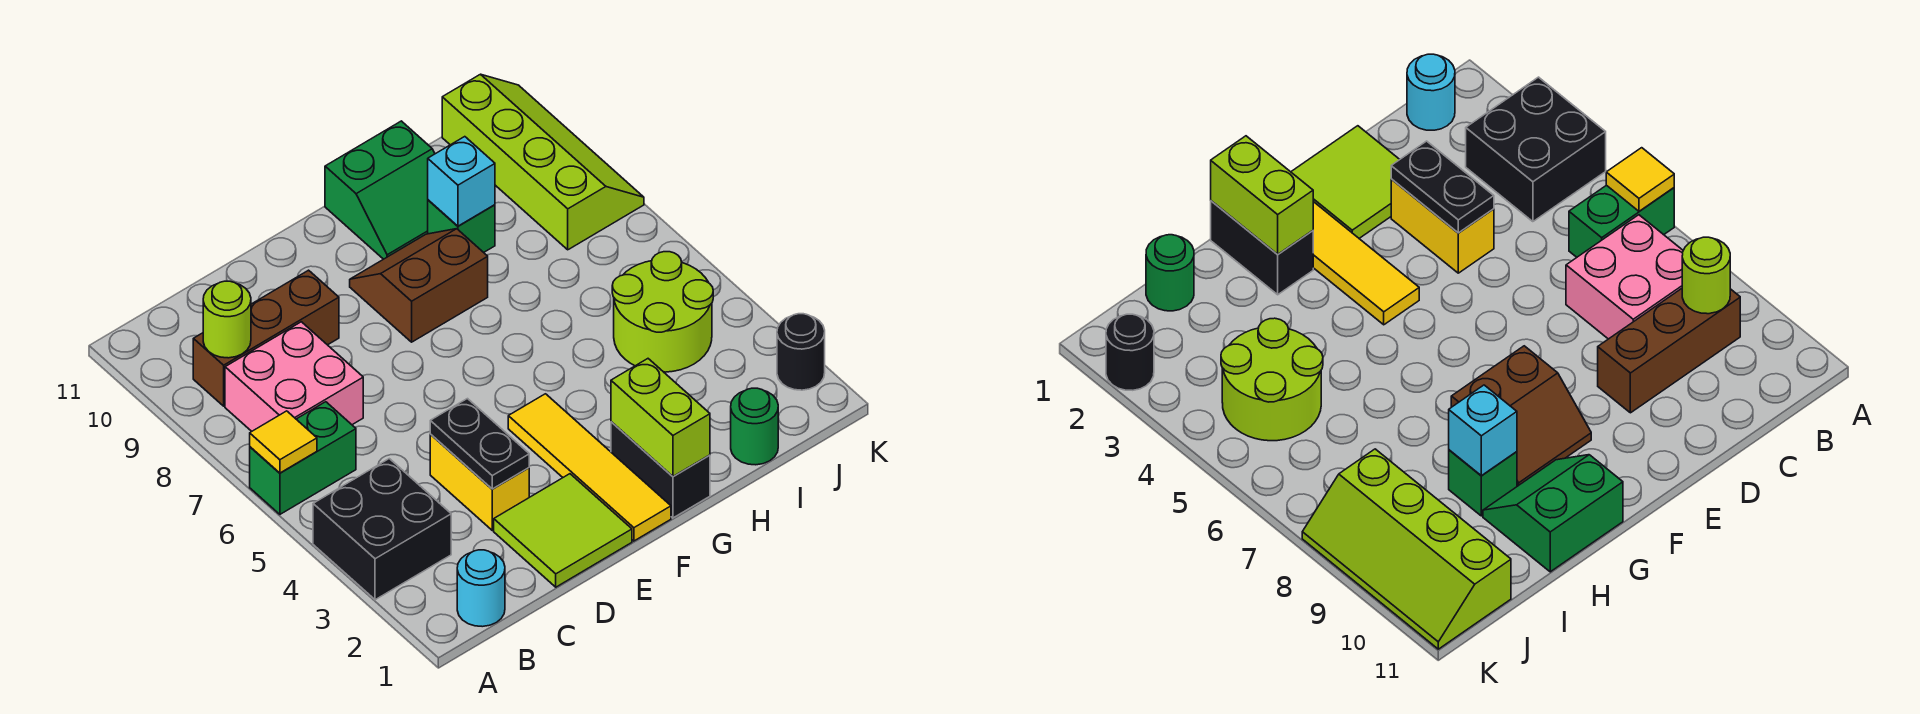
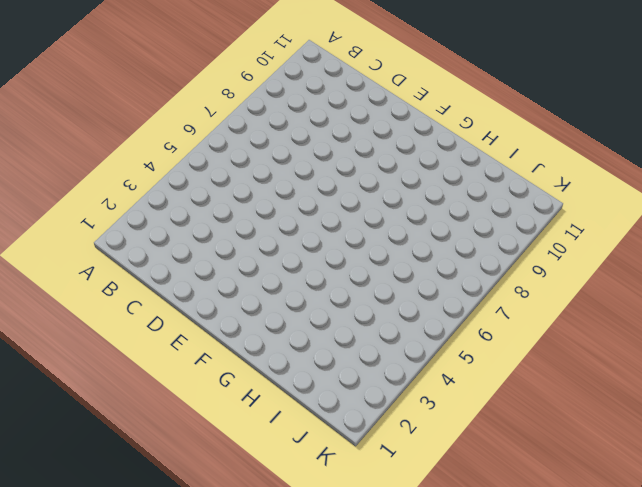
none -> black 2x2 brick [313,459,451,600]
none -> green 1x2 brick [250,402,356,514]
none -> cyan 1x1 round brick [457,550,505,627]

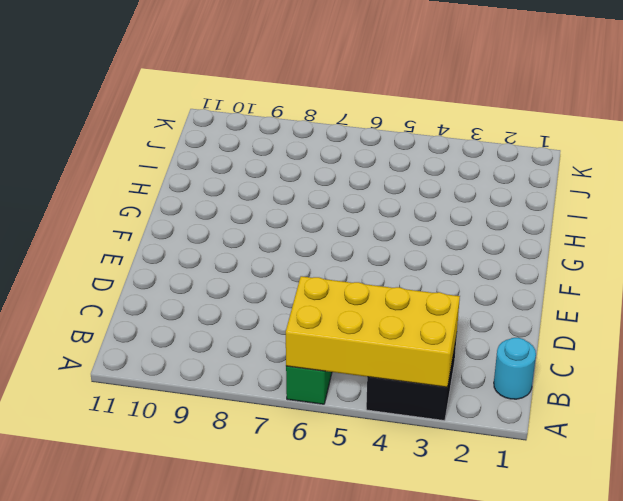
yellow 2x4 brick [286,276,460,387] -> yellow 1x1 tile [250,411,317,473]
none -> pink 2x2 brick [225,322,363,431]
none -> brown 1x3 brick [193,270,339,406]
none -> lime 2x2 tile [494,474,632,587]

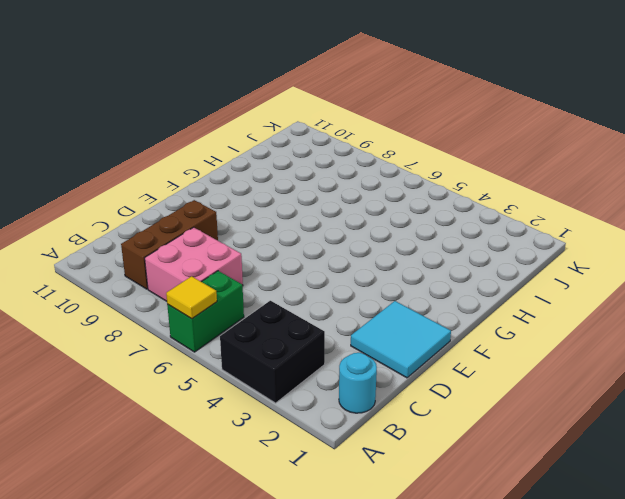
cyan 2x2 tile [351,301,451,378] -> lime 2x2 tile [494,474,632,587]
none -> yellow 1x2 brick [430,434,529,530]
none -> yellow 1x4 tile [508,394,671,541]
none -> brown 2x2 slope [350,229,488,342]

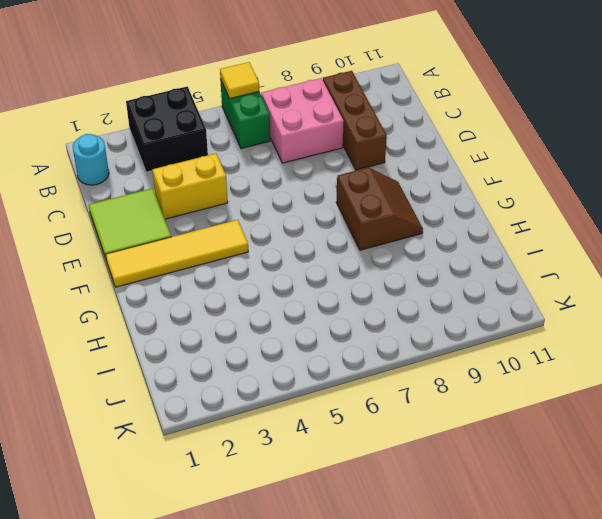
none -> black 1x2 brick [611,422,710,518]
none -> green 2x2 slope [325,121,435,259]
none -> green 1x1 brick [428,200,495,252]

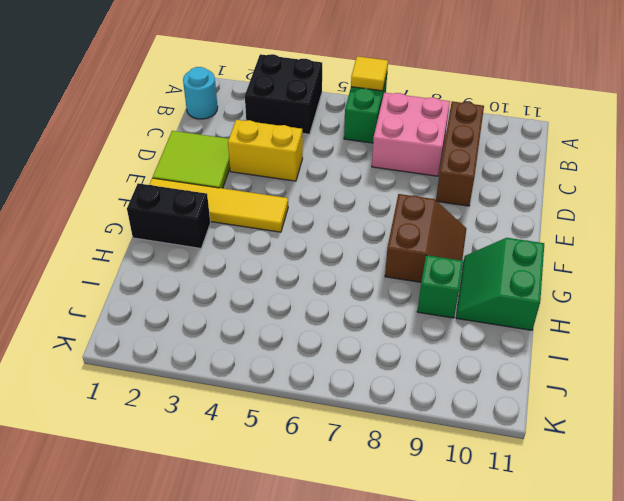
none -> green 1x1 round brick [731,388,778,465]
none -> lime 2x2 round brick [612,252,713,372]
none -> lime 2x4 slope [442,74,644,250]

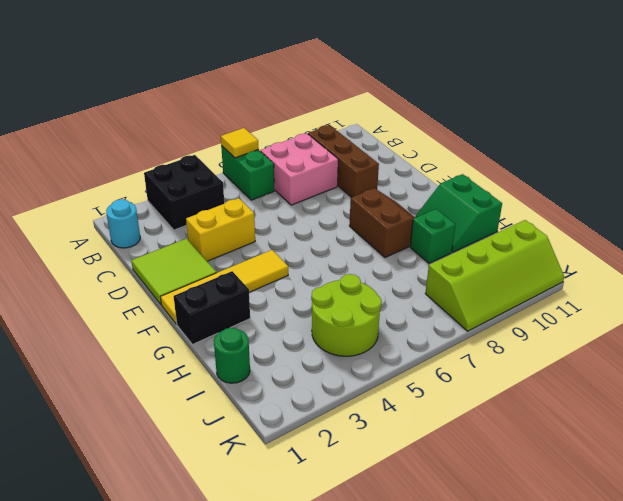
none -> black 1x1 round brick [777,314,825,390]
none -> lime 1x1 round brick [203,281,251,358]
none -> black 1x2 plate [430,399,529,489]

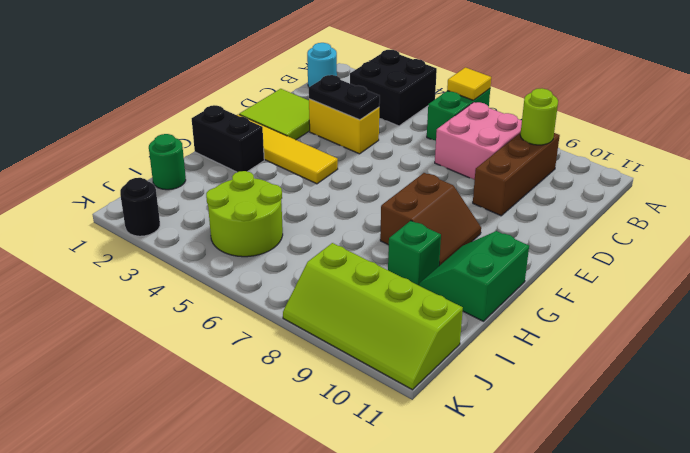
none -> lime 1x2 brick [611,359,710,477]
none -> cyan 1x1 brick [428,137,495,226]

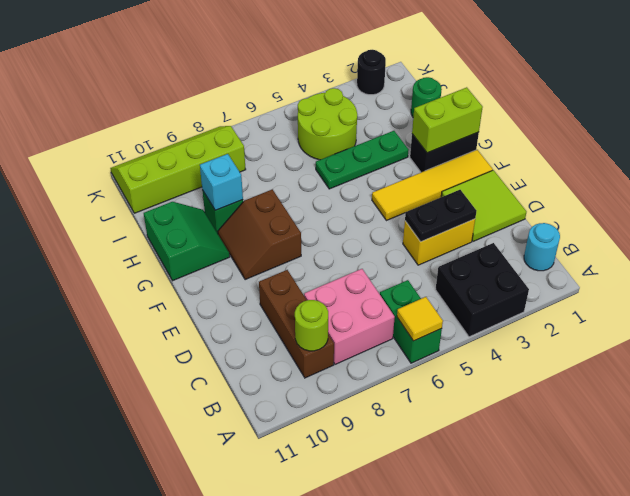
green 1x3 plate [316,131,408,189] -> none

